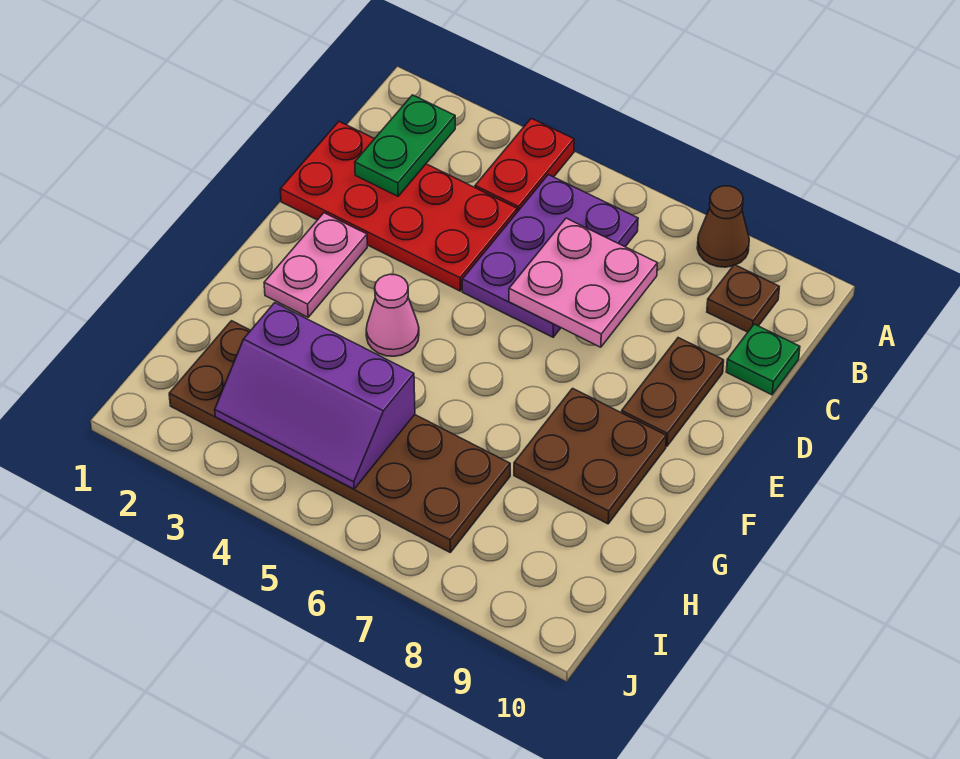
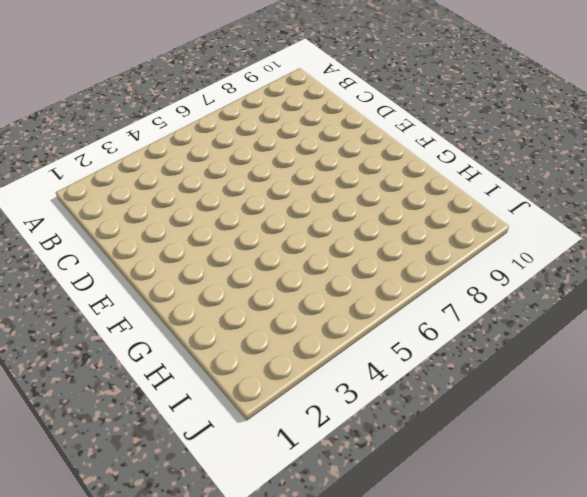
none -> red 1x2 plate [475,118,574,212]
none -> brown 1x1 cone [697,186,749,267]
none -> purple 2x3 plate [462,175,638,337]

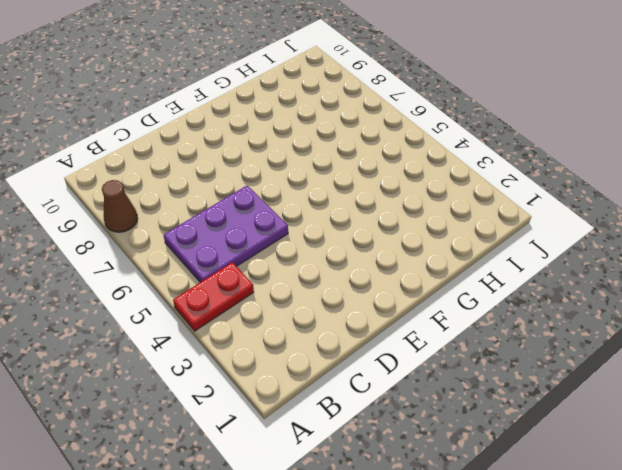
none -> brown 1x1 plate [707,265,779,332]
none -> red 2x4 plate [280,122,517,291]
none -> green 1x1 plate [726,324,800,395]

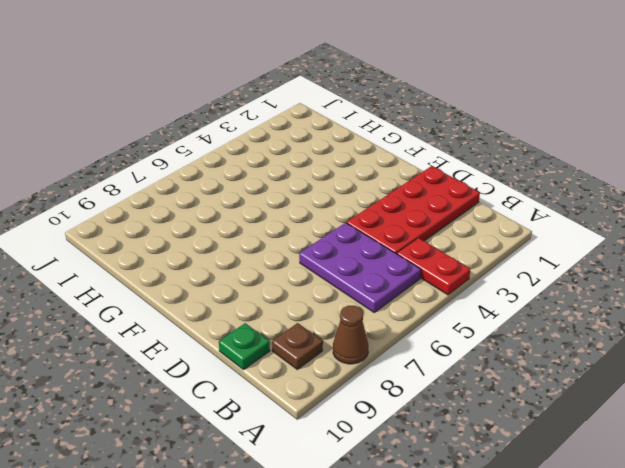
none -> brown 1x2 plate [622,338,724,446]
none -> pink 1x2 plate [264,213,367,317]
none -> pink 1x1 cone [366,274,419,356]

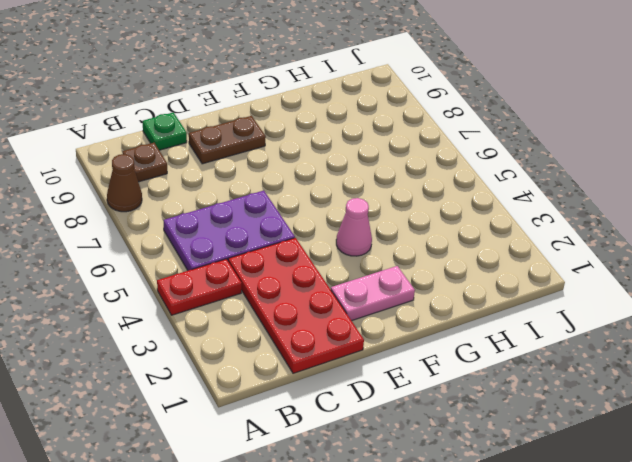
none -> brown 2x2 plate [514,388,666,524]
none -> brown 2x6 plate [169,321,510,552]
none -> green 1x2 plate [355,95,455,196]

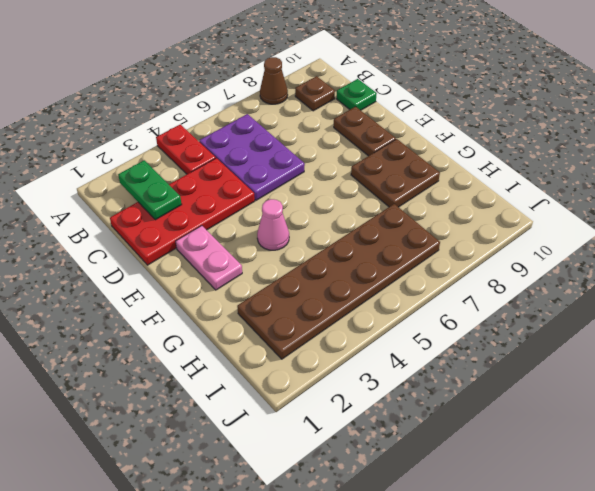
none -> pink 2x2 plate [509,218,657,347]
none -> purple 2x3 slope [215,303,415,489]

